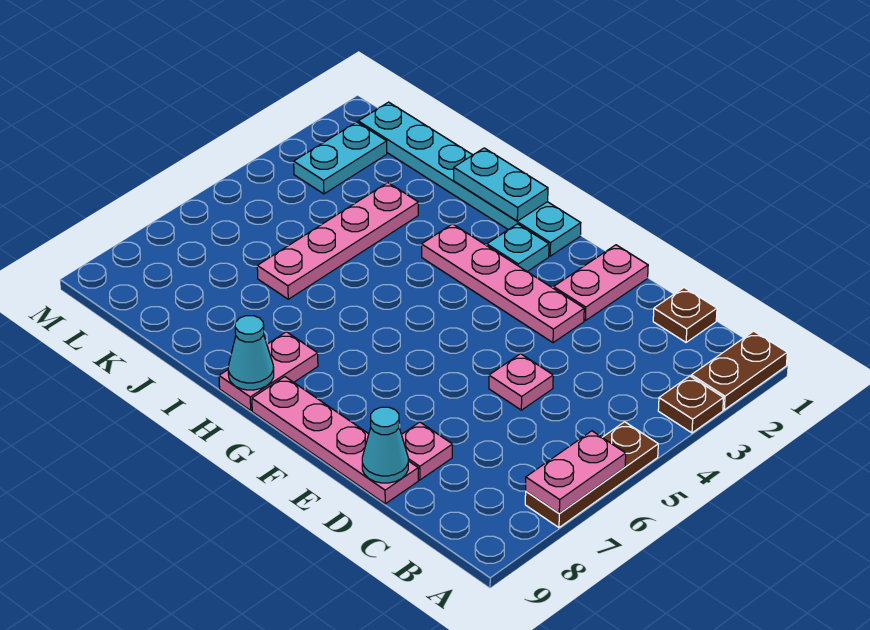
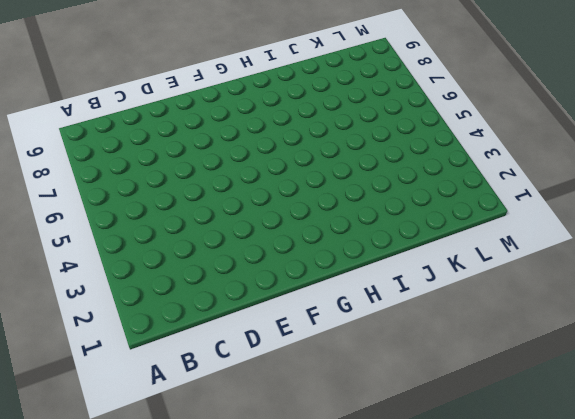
none -> brown 1x2 plate [691,331,787,410]
none -> brown 1x1 plate [658,376,724,433]
none -> brown 1x3 plate [525,422,658,528]

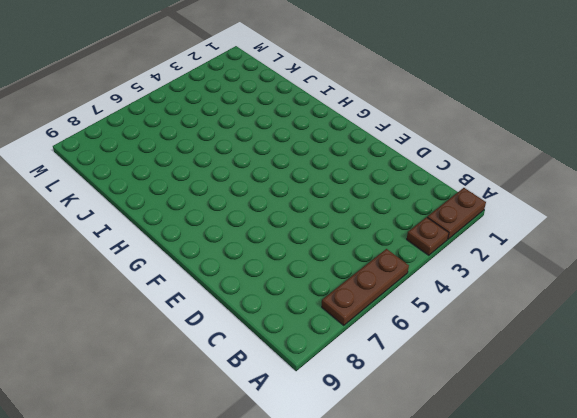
none -> brown 1x1 plate [653,288,717,342]
none -> pink 1x1 plate [489,354,553,410]
none -> pink 1x1 plate [401,422,453,480]

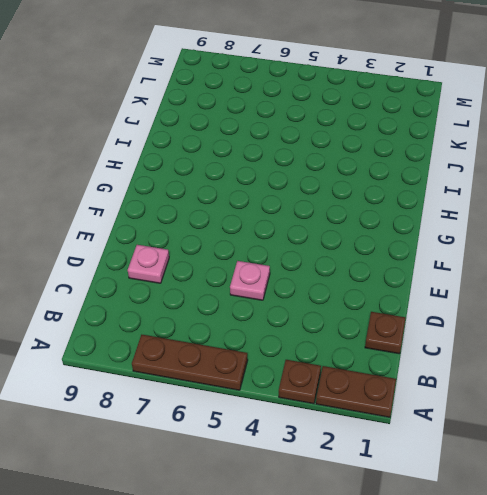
none -> pink 1x4 plate [252,377,418,504]
none -> pink 1x2 plate [554,245,648,321]
none -> pink 1x4 plate [422,224,584,343]

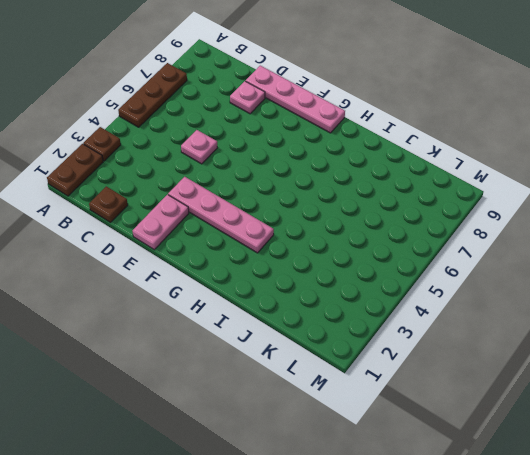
none -> cyan 1x6 plate [358,102,581,256]
none -> cyan 1x1 plate [487,224,549,272]
none -> pink 1x2 plate [219,332,318,410]

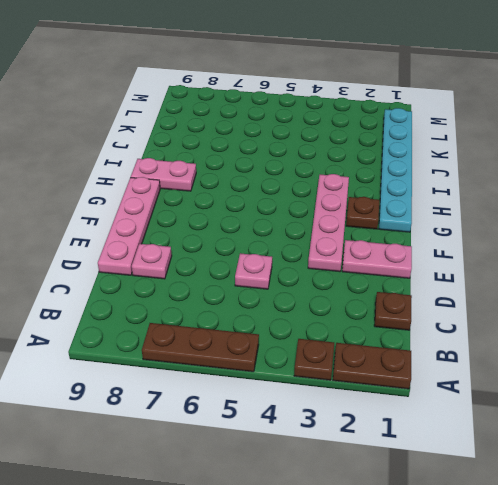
brown 1x1 plate [346,197,379,229] -> cyan 1x1 plate [487,224,549,272]
none -> pink 1x4 plate [257,183,418,299]
none -> cyan 1x2 plate [294,122,387,194]
none -> pink 1x2 plate [526,431,626,513]

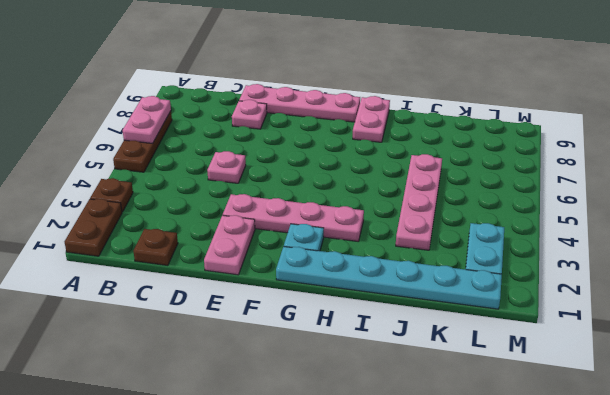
none -> cyan 1x1 cone [362,407,408,483]
none -> cyan 1x2 plate [454,148,548,221]
none -> cyan 1x1 cone [228,316,274,390]

